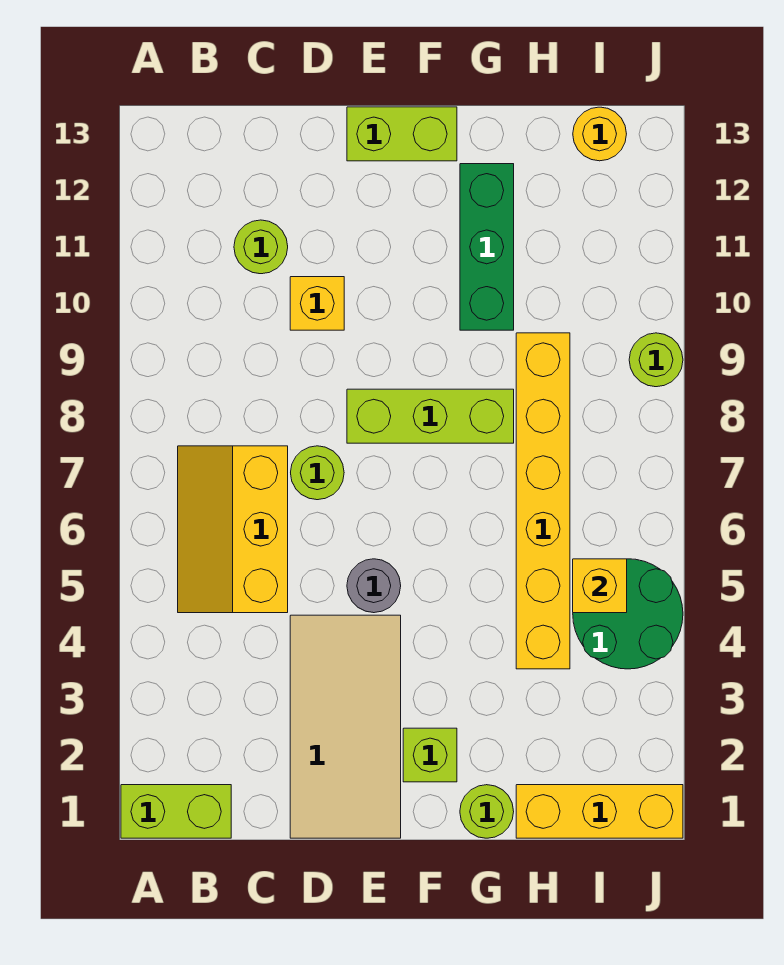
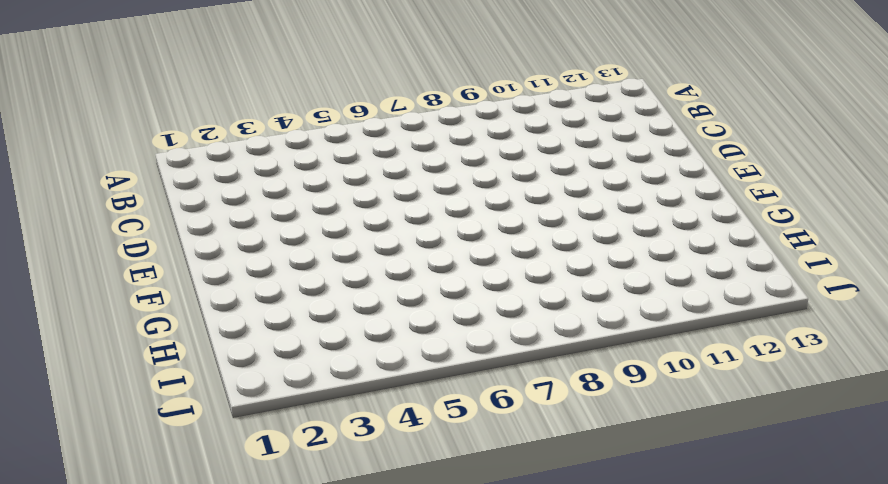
none -> lime 1x2 brick [121,785,231,838]
none -> yellow 2x3 slope [178,446,288,613]
none -> lime 1x1 round brick [234,220,288,274]

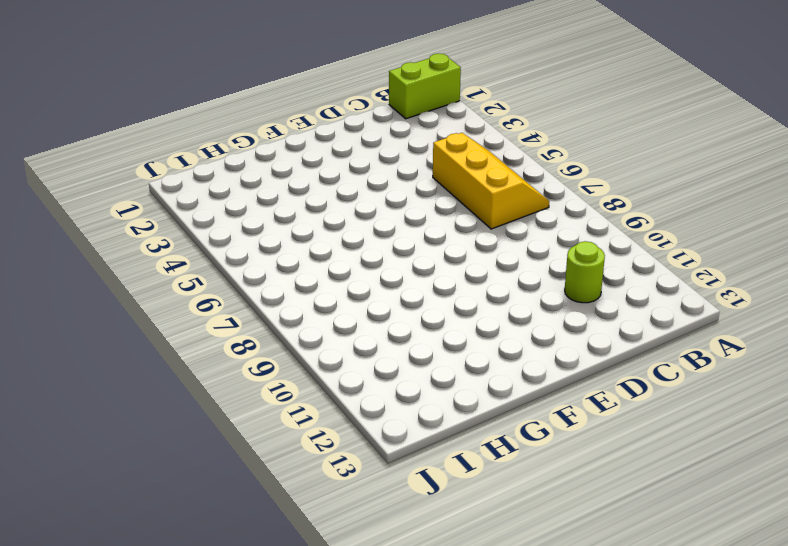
none -> tan 2x4 tile [290,615,401,838]
none -> lime 1x1 round brick [291,446,344,500]
none -> yellow 1x1 brick [290,277,344,330]

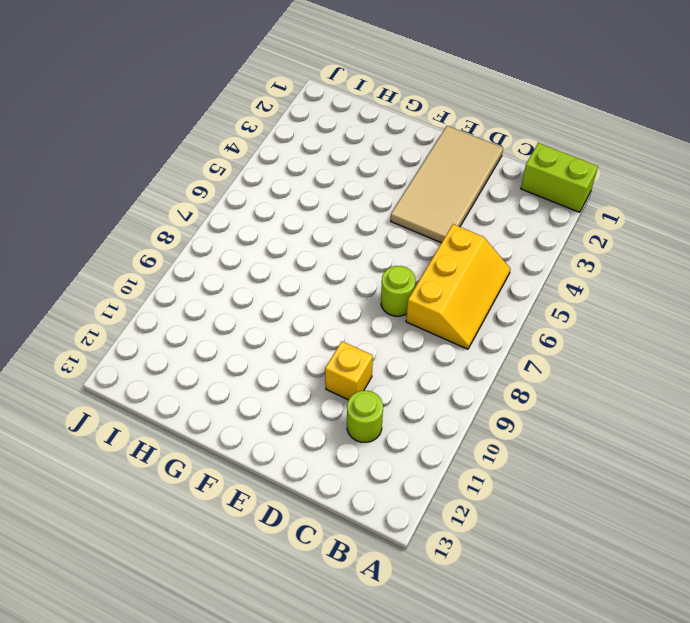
none -> grey 1x1 round brick [347,559,401,613]
none -> lime 1x3 brick [347,389,514,443]
none -> lime 1x2 brick [347,107,457,161]

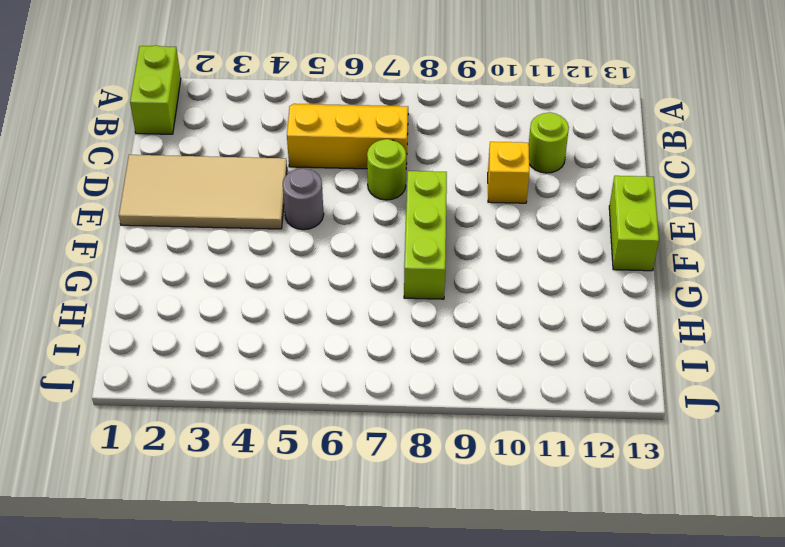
none -> lime 1x1 brick [403,728,457,782]
none -> lime 1x1 round brick [460,785,514,838]
none -> green 1x3 brick [460,164,514,330]

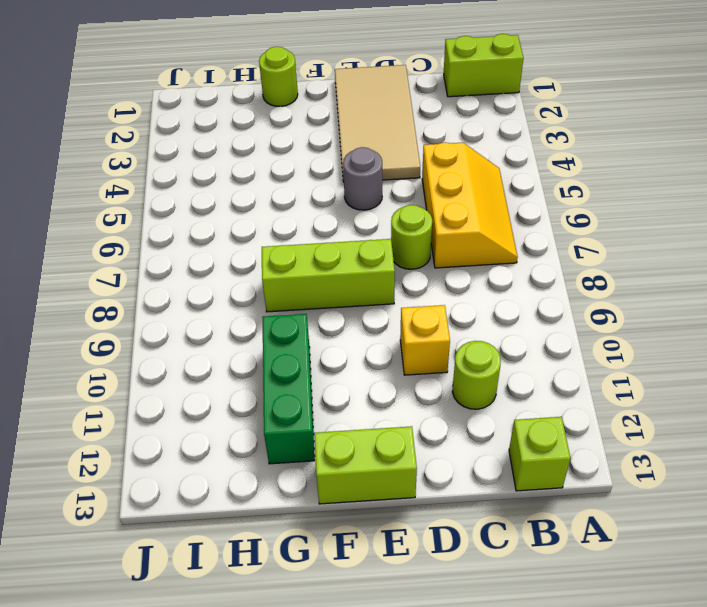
lime 1x1 brick [509,417,571,491] -> lime 1x1 brick moved to [403,728,457,782]
none -> yellow 1x3 brick [516,785,683,838]
none -> yellow 1x6 brick [516,333,570,669]
none -> green 2x2 round brick [573,559,683,669]

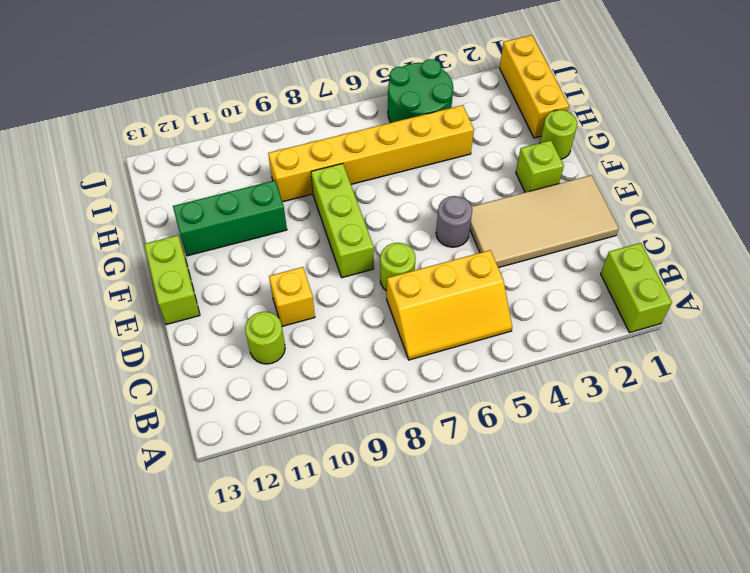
none -> yellow 1x1 round brick [573,107,626,161]
none -> lime 1x1 round brick [629,333,683,387]
none -> yellow 1x1 brick [573,559,627,613]

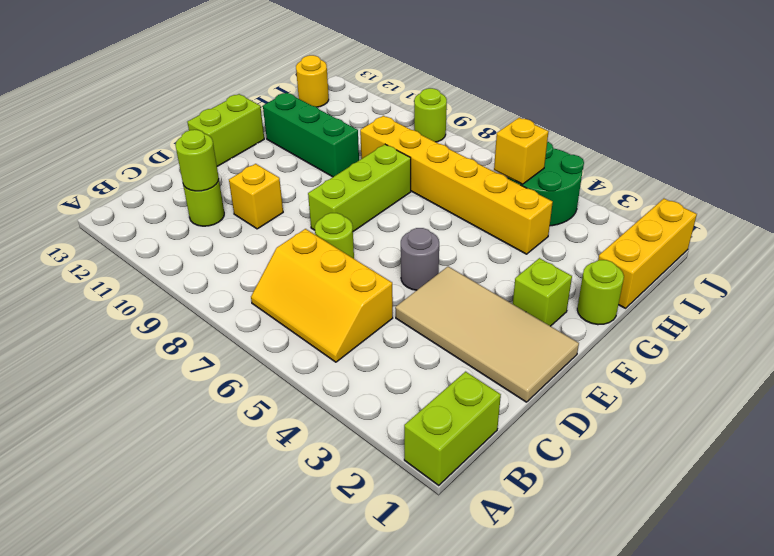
lime 1x1 round brick [175,130,219,191] -> none

